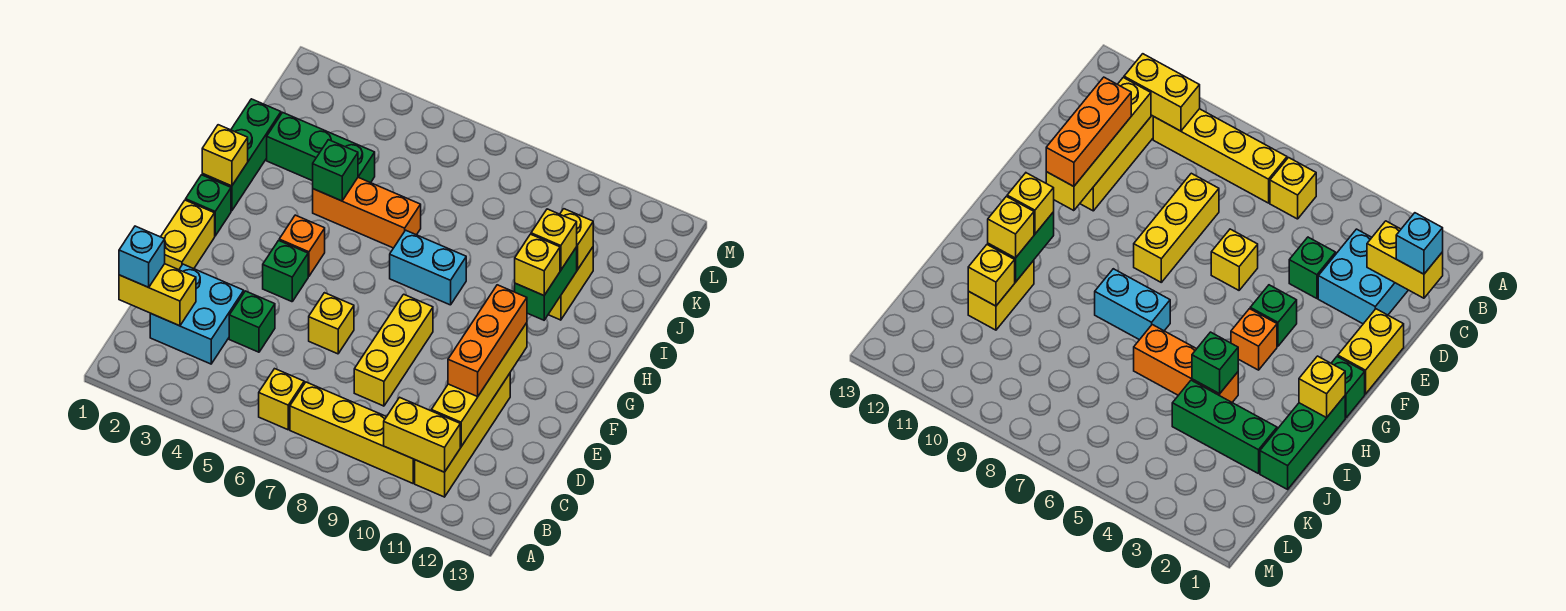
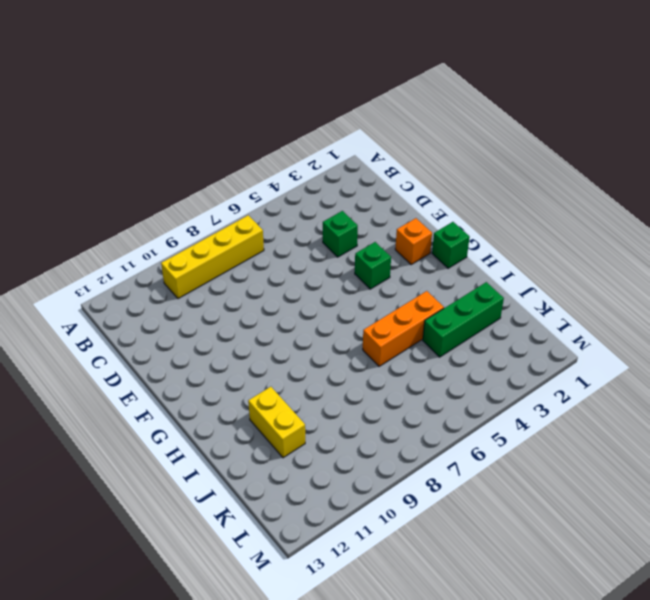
orange 1x1 brick [395,218,432,264] -> orange 1x1 brick moved to [279,215,325,276]
none -> yellow 1x1 brick [259,369,304,430]
none -> yellow 1x4 brick [415,374,510,497]
none -> cyan 2x2 brick [150,264,244,364]

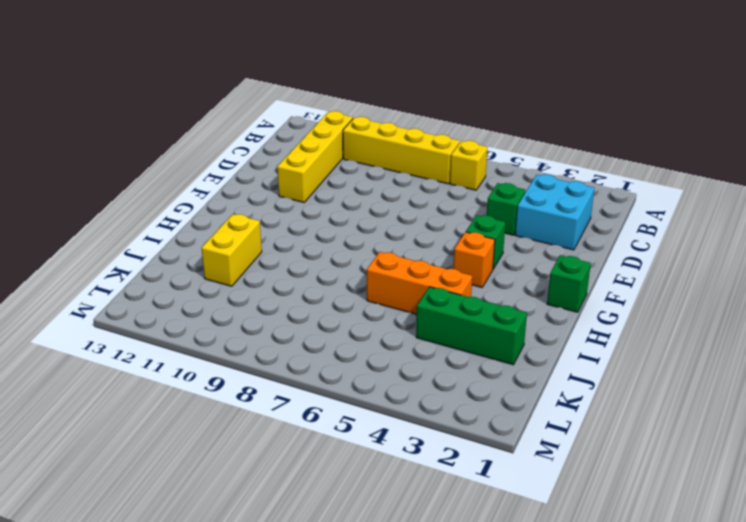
none -> yellow 1x3 brick [354,294,433,406]
none -> yellow 1x2 brick [161,200,215,270]
none -> yellow 1x1 brick [309,293,354,354]

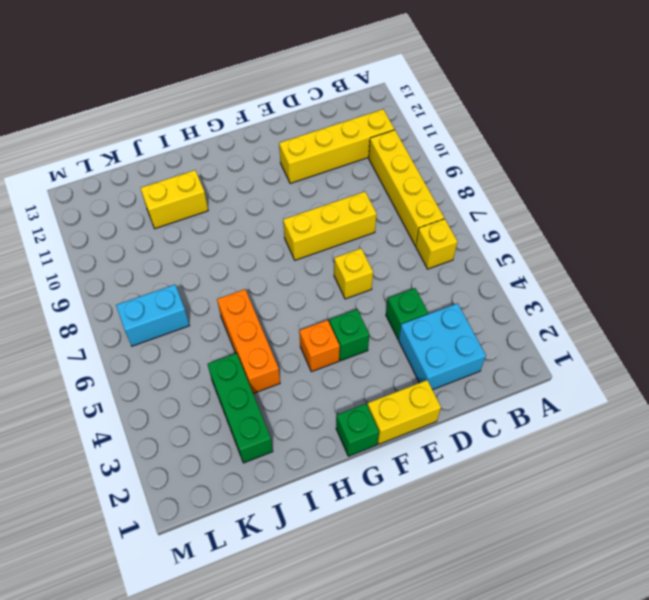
cyan 1x2 brick [116,285,190,346] -> cyan 1x2 brick turned to [390,230,466,305]
none -> green 1x3 brick [202,99,281,211]
none -> yellow 1x2 brick [384,397,460,472]
none -> yellow 1x2 brick [119,264,196,326]

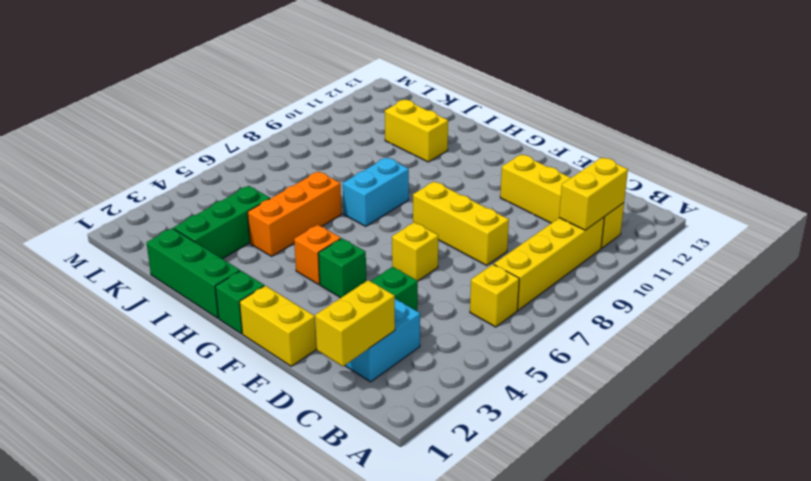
none -> yellow 1x4 brick [431,323,527,447]
none -> yellow 1x1 brick [202,125,248,186]
none -> green 1x2 brick [515,247,577,320]

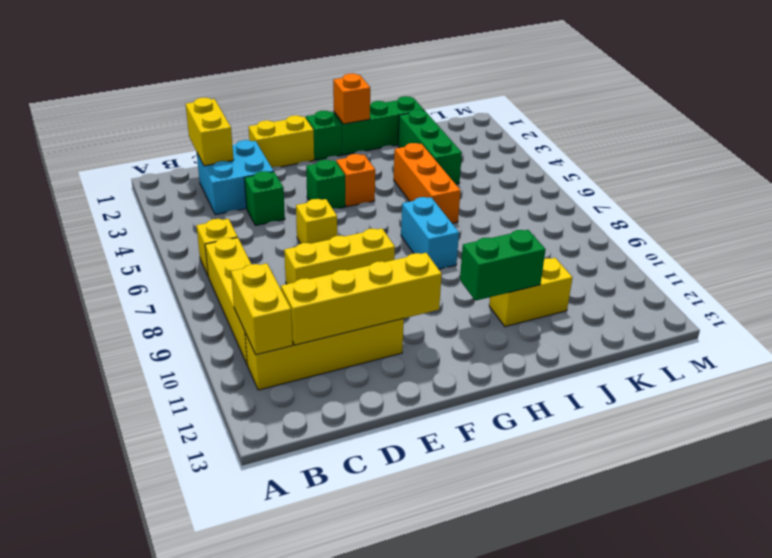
orange 1x1 brick [333,73,370,124] -> yellow 1x1 brick [202,125,248,186]
none -> green 1x1 brick [313,140,358,201]
none -> yellow 1x1 brick [560,209,593,270]
none -> cyan 1x1 brick [119,226,165,287]

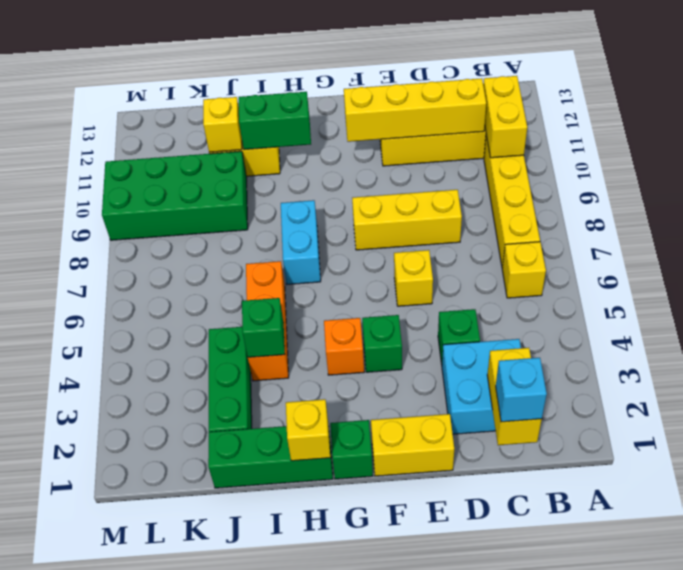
green 2x4 brick [102,151,248,240] -> none
none -> orange 1x3 brick [448,285,527,397]
none -> yellow 1x1 brick [515,234,560,295]
none -> yellow 1x1 brick [531,209,577,270]

